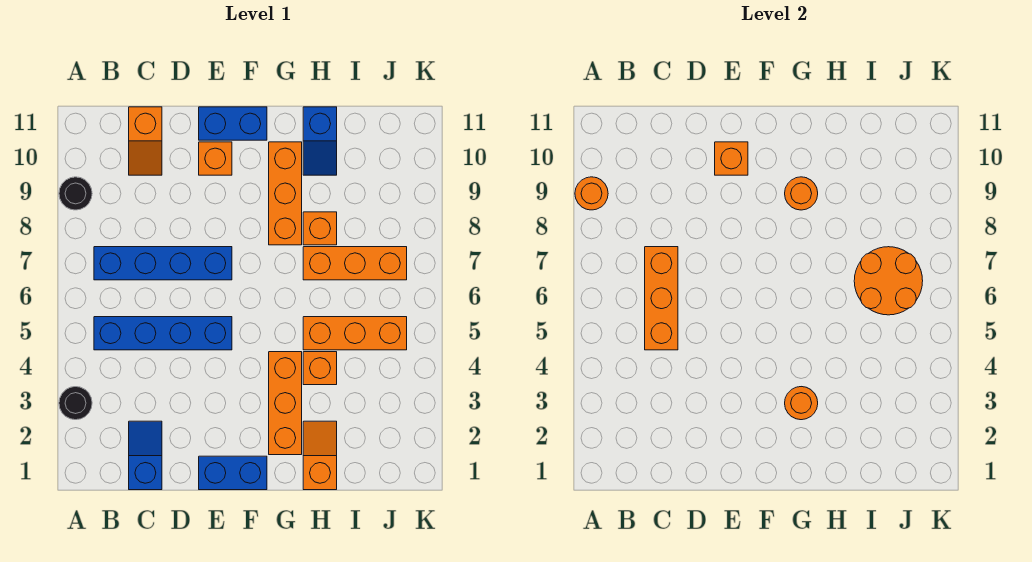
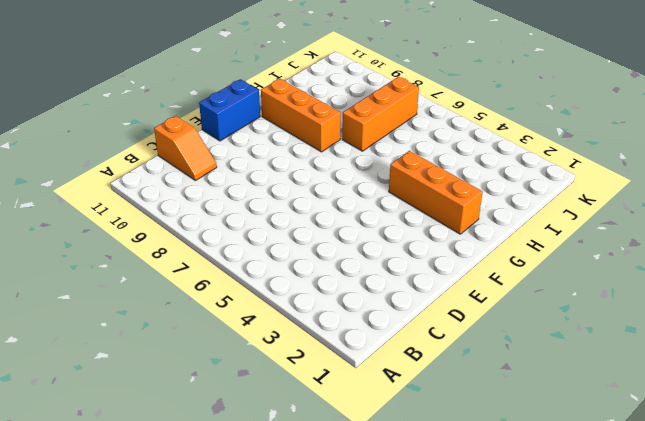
none -> black 1x1 round brick [59,387,92,420]
none -> black 1x1 round brick [59,177,92,210]
none -> blue 1x4 brick [94,317,232,350]

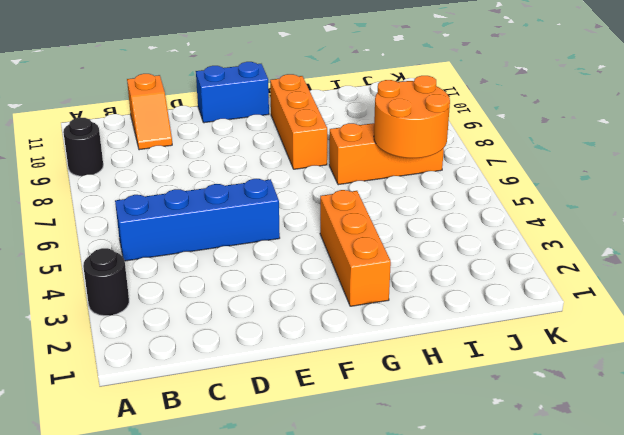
none -> blue 1x4 brick [94,247,232,280]
none -> blue 1x2 slope [129,421,162,490]
none -> blue 1x2 brick [199,456,267,490]

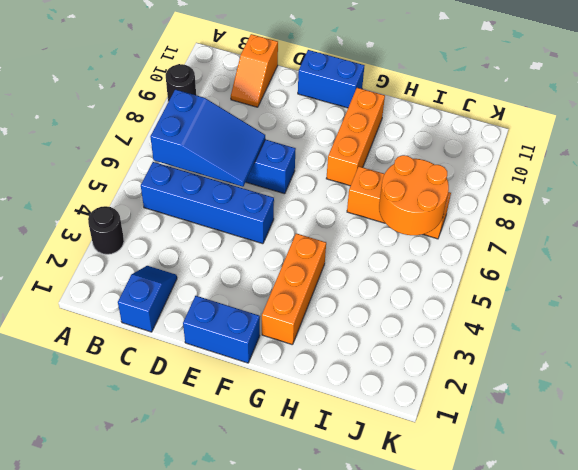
blue 2x3 slope [150,89,265,187] -> orange 1x3 brick [645,247,678,350]
none -> orange 1x1 brick [199,142,232,175]
none -> orange 1x2 slope [303,421,337,490]
none -> orange 1x1 brick [303,352,337,385]

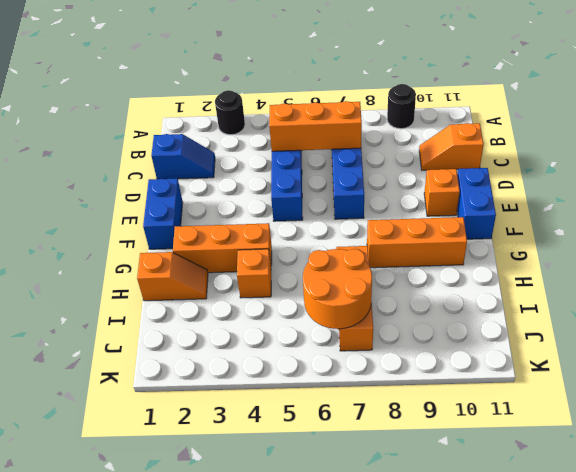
none -> orange 1x3 brick [303,317,407,350]
none -> orange 1x1 brick [303,212,337,245]
none -> blue 1x2 slope [303,107,337,175]

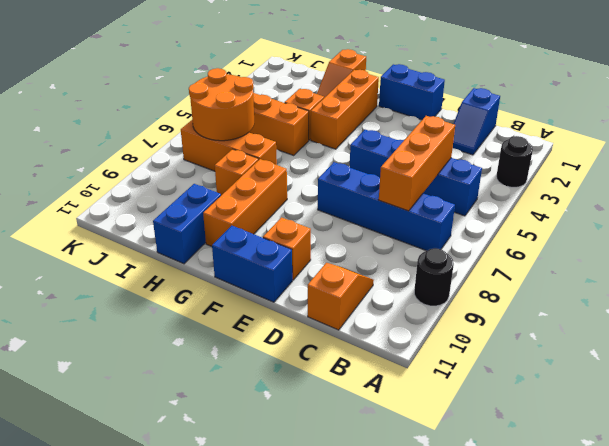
blue 1x2 brick [153,184,221,264] -> blue 1x2 slope [303,107,337,175]
none -> orange 1x1 round brick [575,177,608,210]
none -> orange 1x1 brick [715,142,748,175]
none -> orange 1x1 round brick [785,387,818,420]

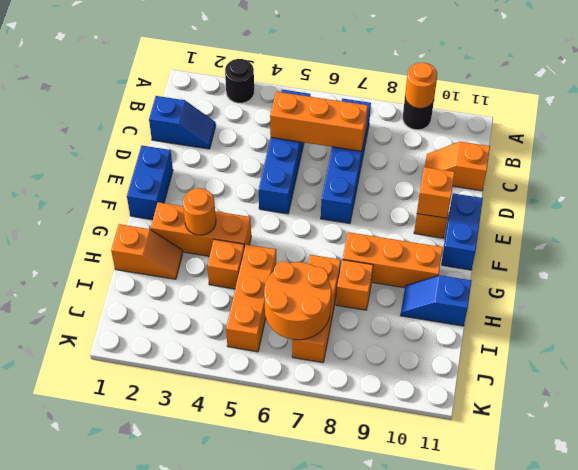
none -> orange 1x1 round brick [785,177,818,210]

